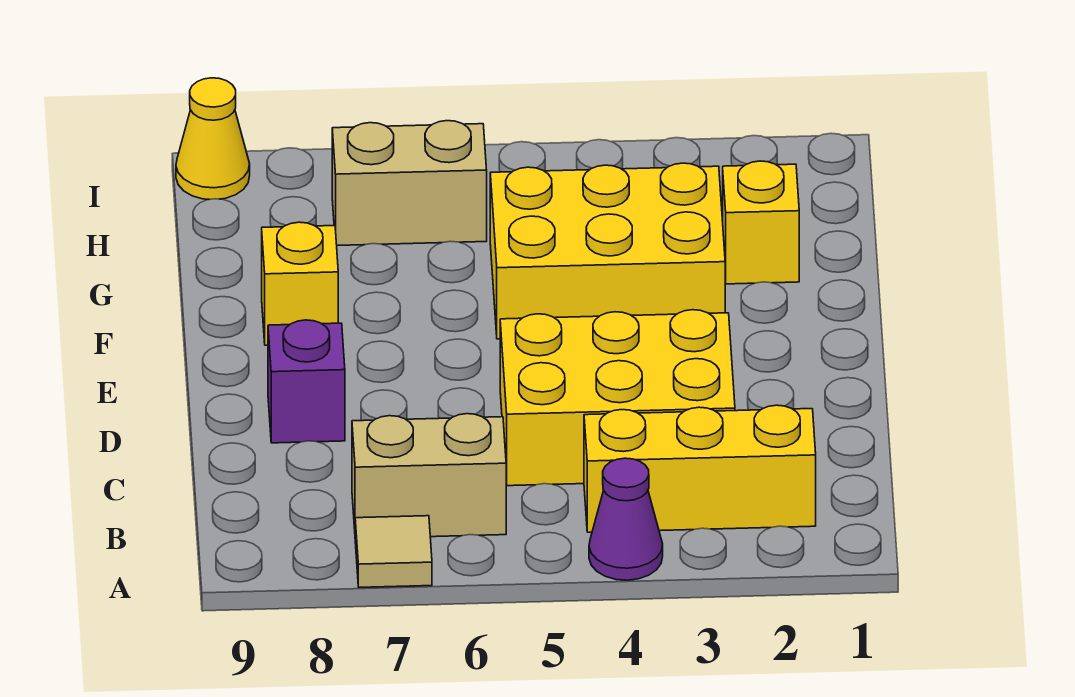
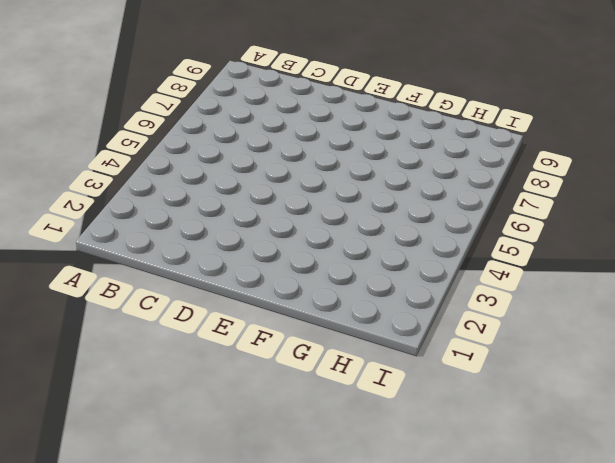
none -> purple 1x1 cone [589,458,663,580]
none -> tan 1x1 tile [355,516,432,587]

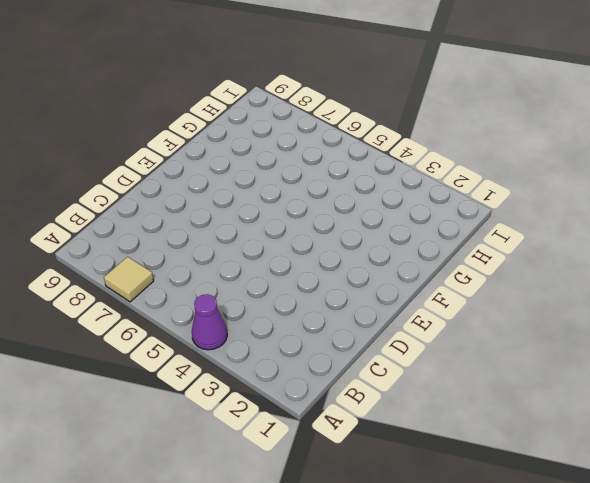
none -> yellow 1x3 brick [584,405,816,532]
none -> tan 1x2 brick [352,414,506,537]

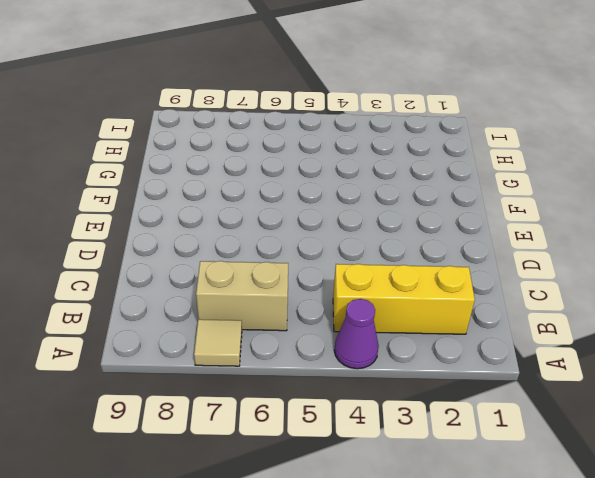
none -> yellow 2x3 brick [500,310,735,486]
none -> purple 1x1 brick [268,320,345,443]

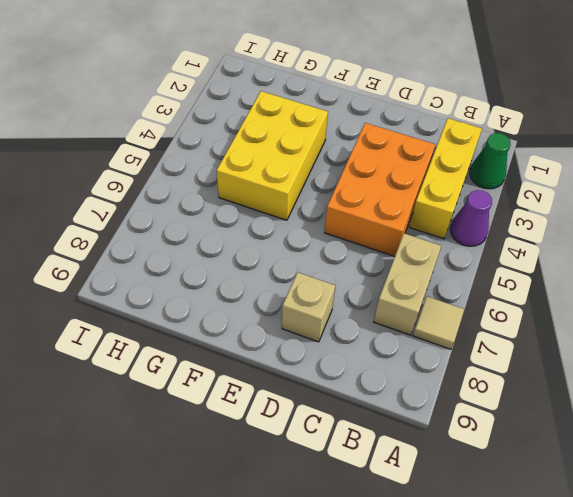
green 1x1 cone [470,133,510,189] -> none
orange 2x3 brick [325,123,435,256] -> yellow 2x3 brick [500,310,735,486]
tan 1x1 brick [282,273,335,342] -> purple 1x1 brick [268,320,345,443]
none -> yellow 1x1 brick [262,222,338,345]
none -> yellow 1x1 brick [723,161,799,284]

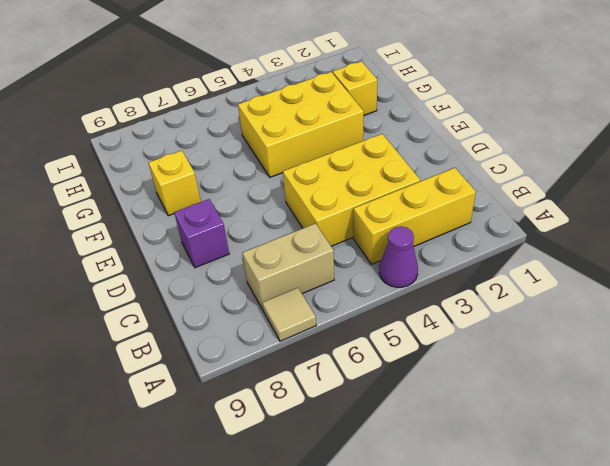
none -> tan 1x2 brick [332,121,487,246]
none -> yellow 1x1 cone [176,78,250,200]

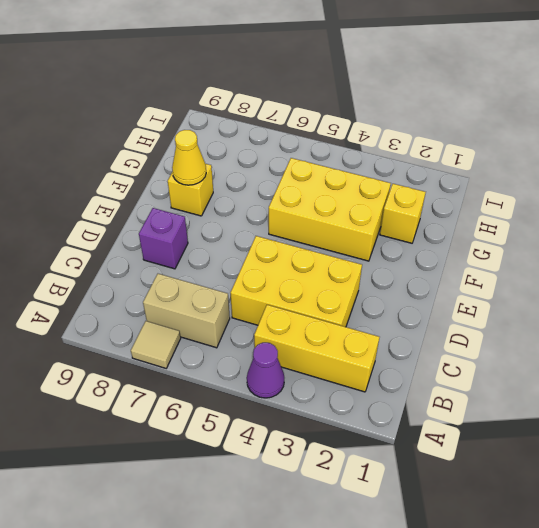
yellow 1x1 cone [172,130,206,185] -> yellow 1x1 cone moved to [176,78,250,200]
none -> tan 1x2 brick [332,121,487,246]

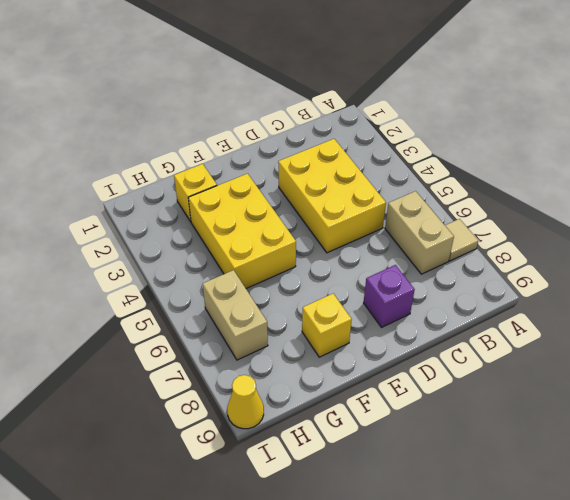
none -> purple 1x1 cone [589,458,663,580]
none -> yellow 1x3 brick [584,405,816,532]

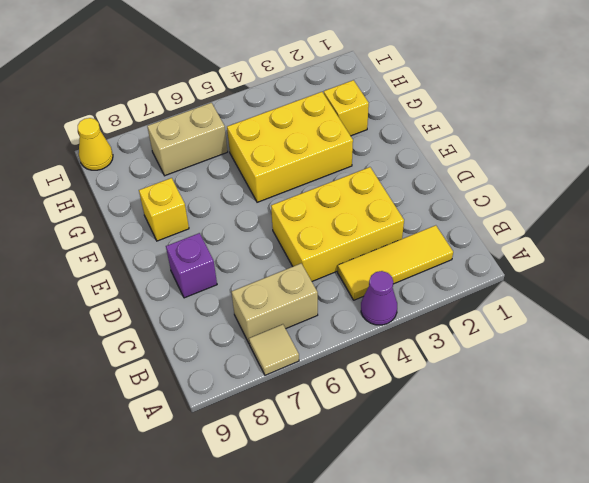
yellow 1x3 tile [338,225,453,300] -> yellow 1x3 brick [584,405,816,532]

